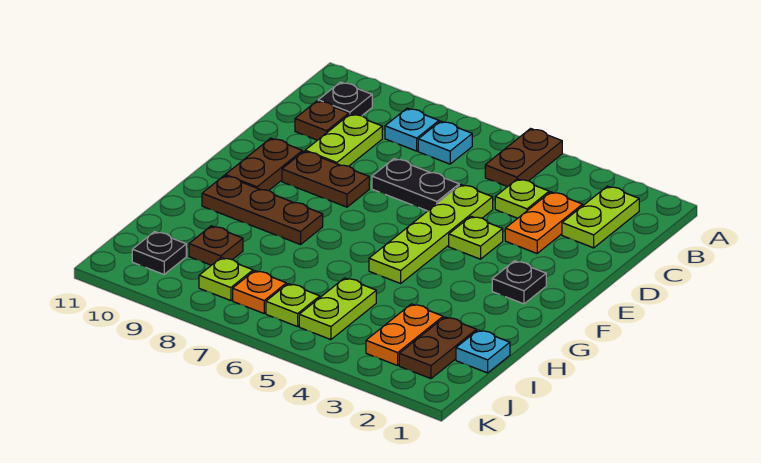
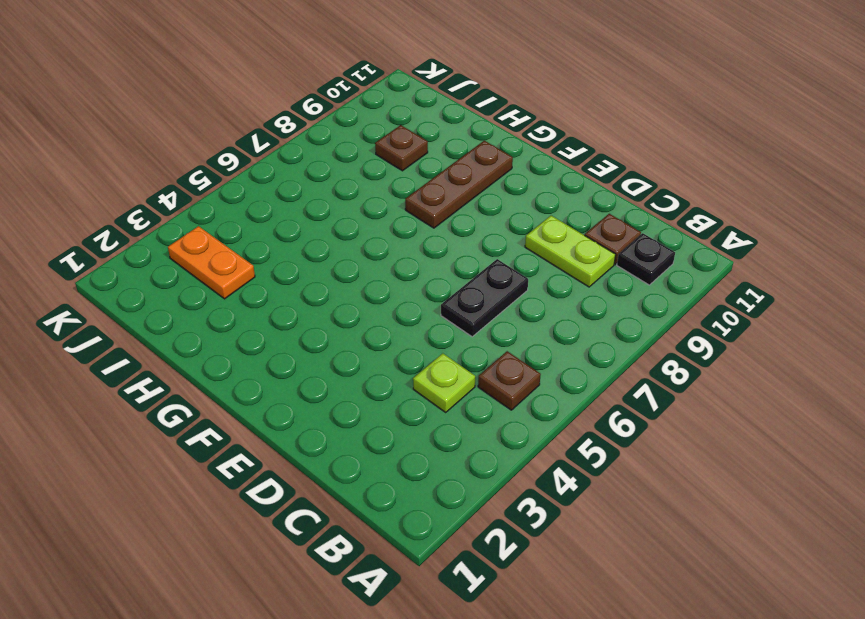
brown 1x1 plate [478,351,541,410] -> brown 1x2 plate [485,129,562,187]
none -> lime 1x2 plate [562,186,639,248]
none -> cyan 1x1 plate [418,121,472,164]
none -> cyan 1x1 plate [385,108,439,151]

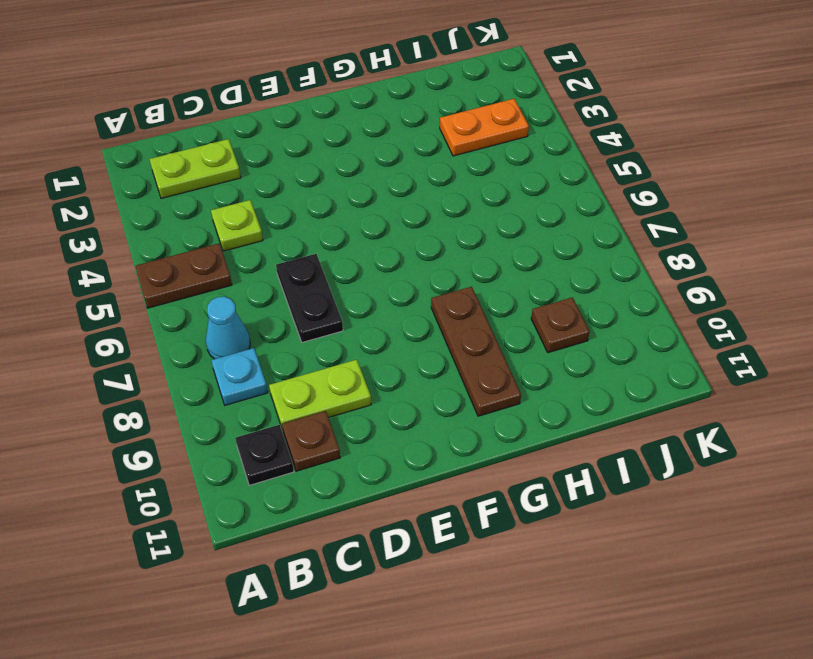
cyan 1x1 cone [206,297,250,359] -> cyan 1x1 plate [418,121,472,164]
none -> orange 1x2 plate [505,192,583,253]
none -> lime 1x4 plate [369,185,493,283]
none -> lime 1x1 plate [449,216,503,259]

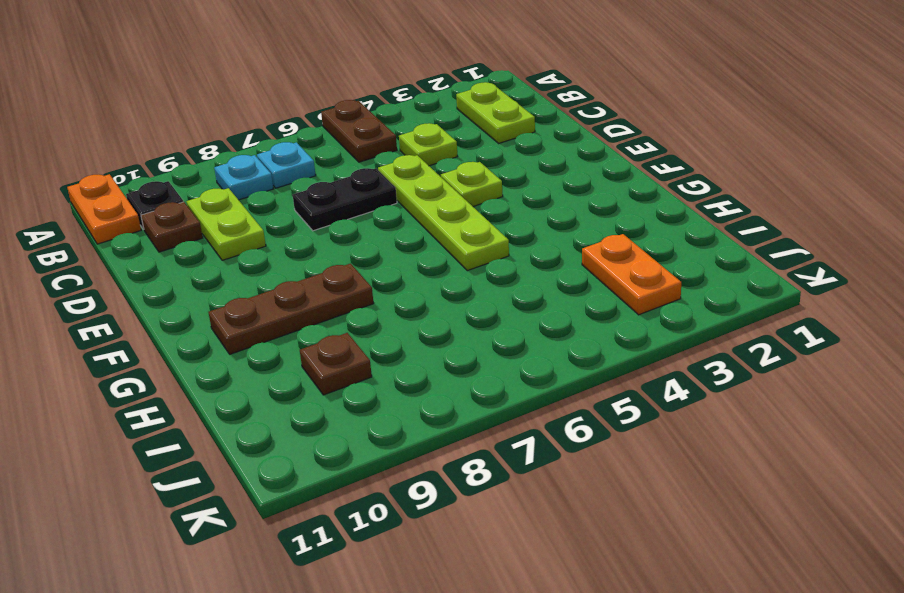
orange 1x2 plate [67,174,141,244] -> orange 1x2 plate moved to [505,192,583,253]
none -> brown 1x2 plate [282,151,369,207]
none -> brown 1x2 plate [225,138,302,191]
none -> black 1x1 plate [492,261,546,304]

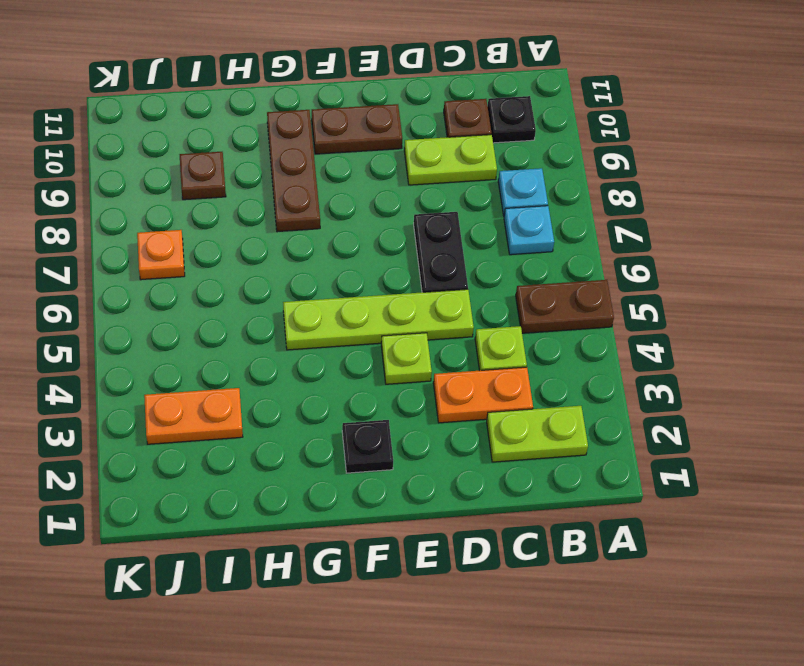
none -> brown 1x2 plate [282,151,369,207]
none -> cyan 1x1 plate [456,330,510,373]
none -> brown 1x2 plate [399,317,477,379]

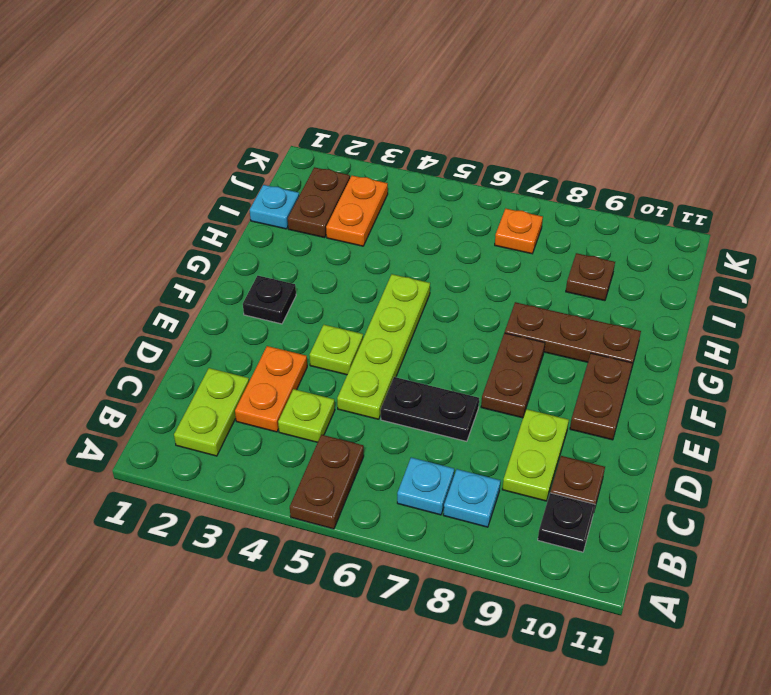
brown 1x2 plate [481,333,545,418] -> brown 1x2 plate turned to [282,151,369,207]
none -> lime 1x2 plate [299,278,376,340]
none -> lime 1x1 plate [266,284,320,327]
none -> lime 1x1 plate [199,258,253,301]

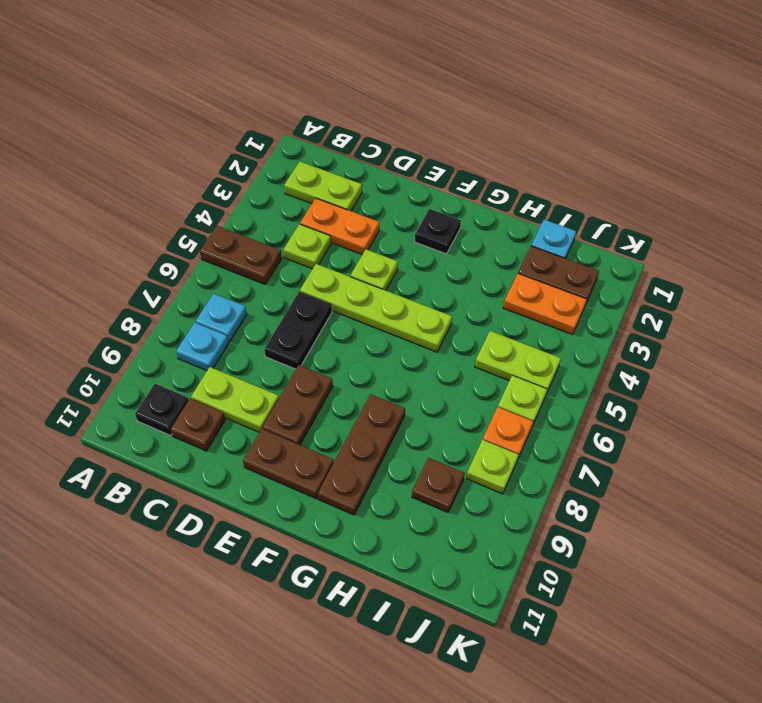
none -> black 1x1 plate [132,232,186,274]

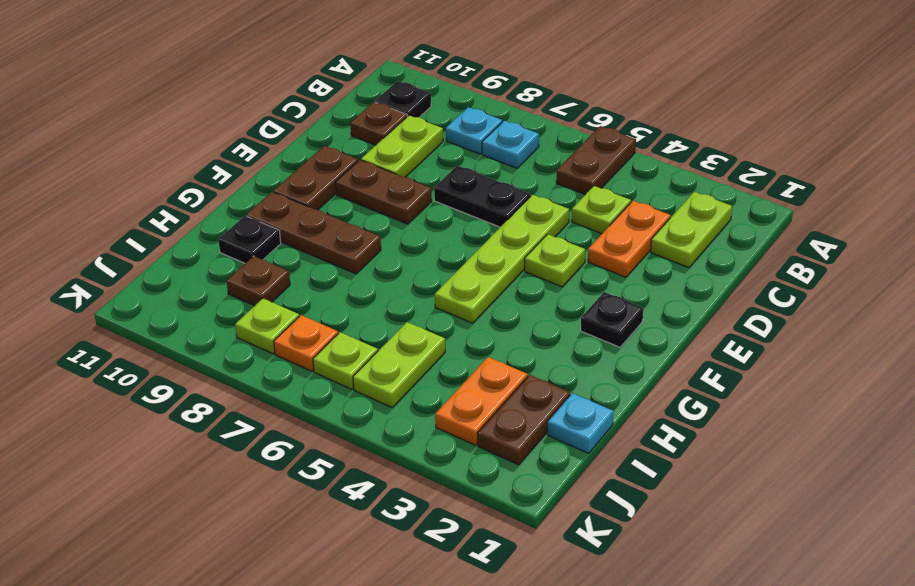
black 1x1 plate [218,216,281,263] -> black 1x1 plate moved to [132,232,186,274]

